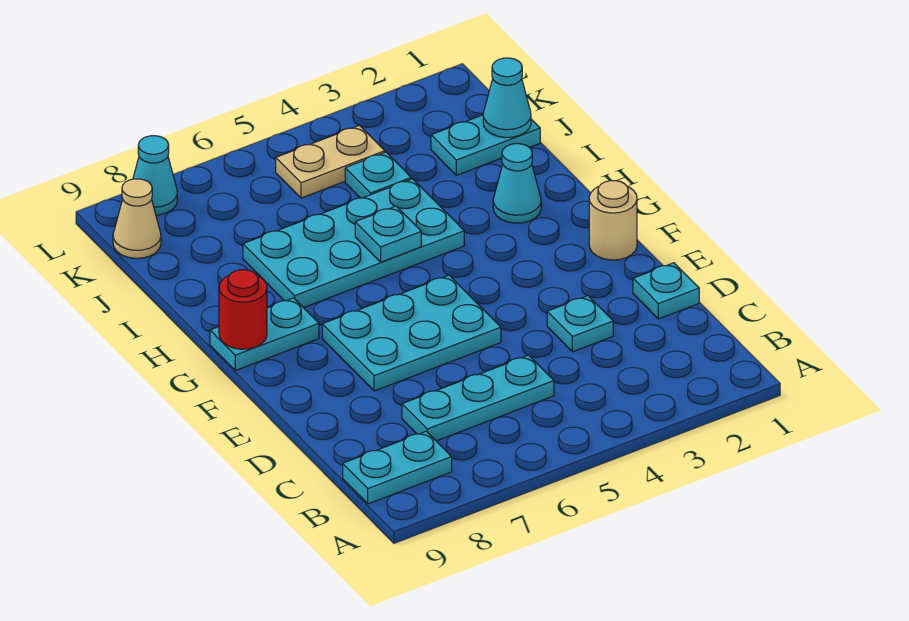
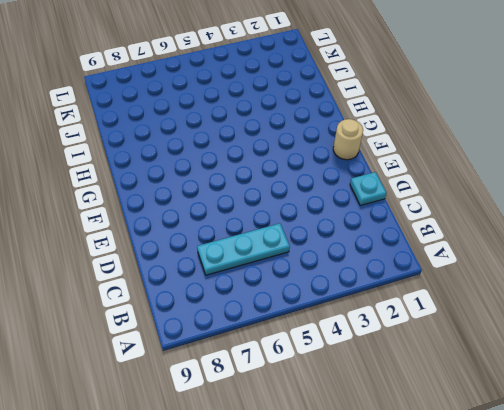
none -> cyan 1x2 plate [343,431,452,504]
none -> cyan 1x1 plate [547,296,613,352]
none -> cyan 2x3 plate [322,275,501,391]

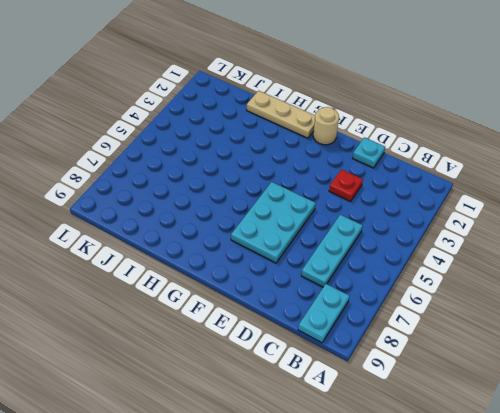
red 1x1 plate [329,169,363,201] -> cyan 1x1 plate [547,296,613,352]
tan 1x3 plate [247,91,315,138] -> none
none -> cyan 1x2 plate [210,298,319,371]
none -> cyan 1x1 cone [493,144,541,223]
none -> cyan 2x4 plate [243,179,464,308]

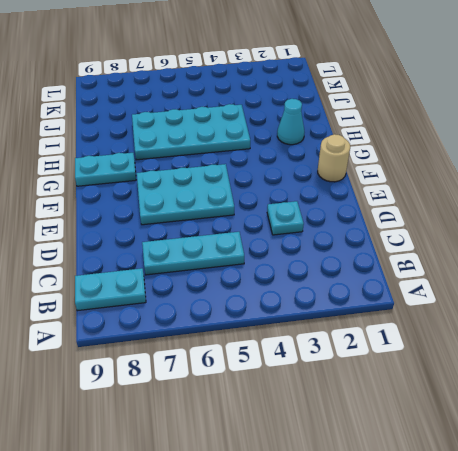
none -> cyan 1x1 plate [633,263,699,319]
none -> cyan 1x2 plate [431,115,540,175]
none -> cyan 1x1 plate [345,152,411,198]

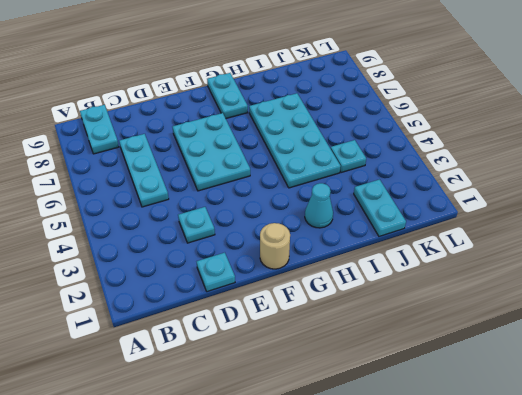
none -> tan 1x2 plate [276,125,385,198]
none -> tan 1x1 cone [113,179,161,258]
none -> cyan 1x1 cone [133,136,177,215]

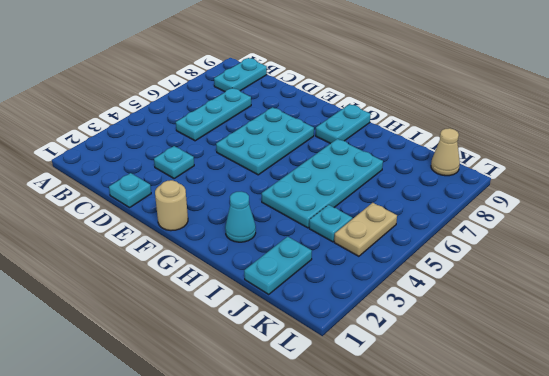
none -> cyan 1x1 cone [133,136,177,215]
none -> red 1x1 round brick [219,270,267,349]
none -> cyan 1x1 plate [355,206,421,262]

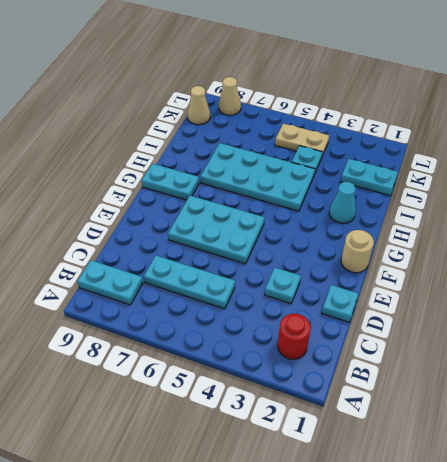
red 1x1 round brick [278,314,311,359] -> red 1x1 round brick moved to [219,270,267,349]
tan 1x1 cone [219,77,241,115] -> cyan 1x1 cone [133,136,177,215]
none -> cyan 1x1 plate [355,206,421,262]
none -> cyan 1x1 cone [483,58,531,138]

